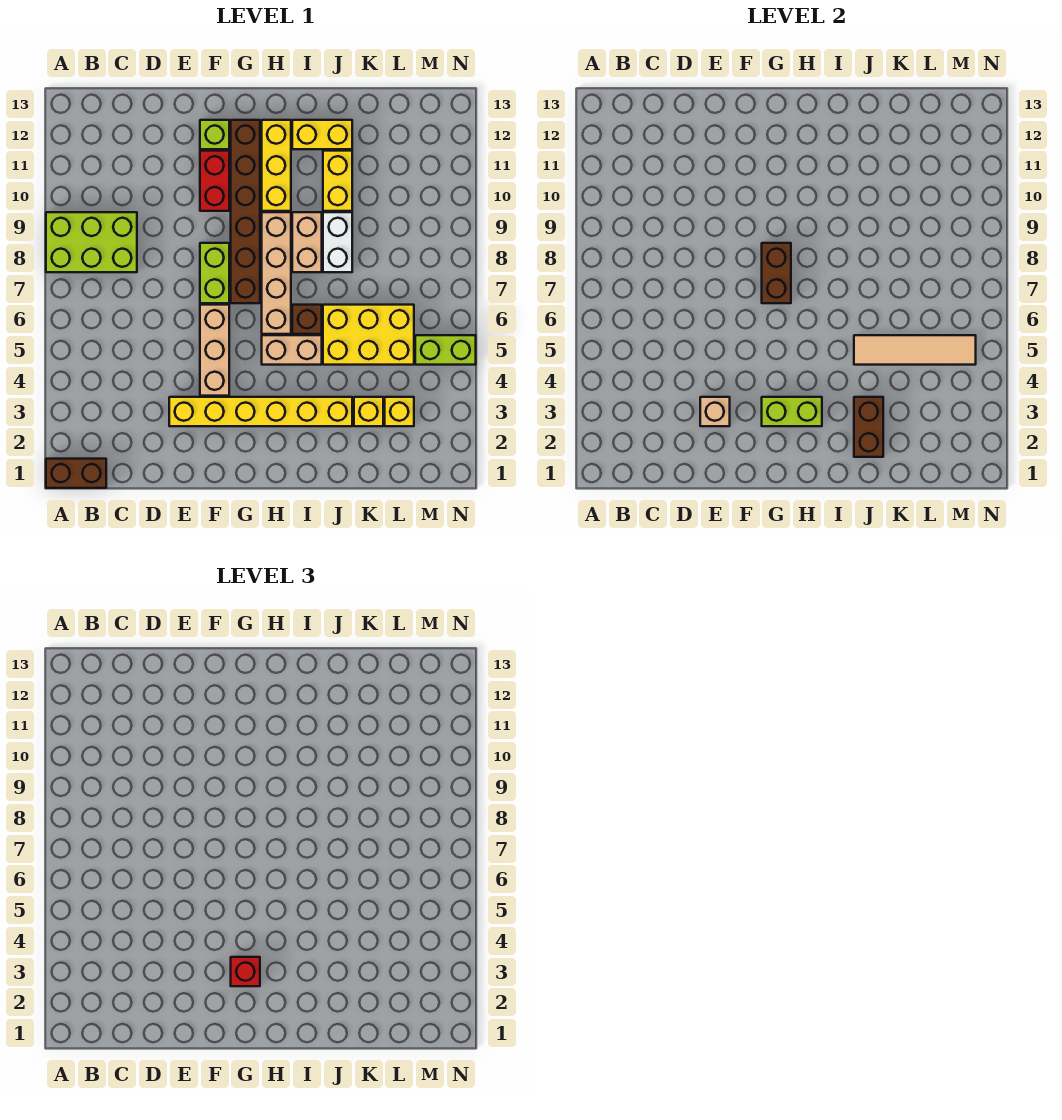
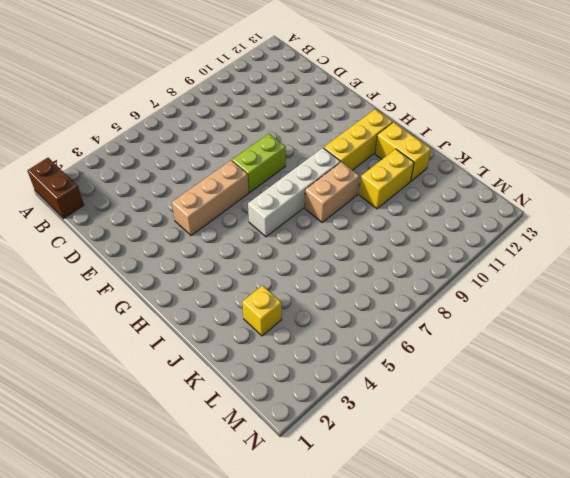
white 1x4 brick [248,148,341,237] -> tan 1x4 brick [262,212,291,334]
none -> lime 2x3 brick [46,212,137,272]
none -> yellow 1x6 brick [169,397,352,426]
none -> red 1x2 brick [200,151,229,211]

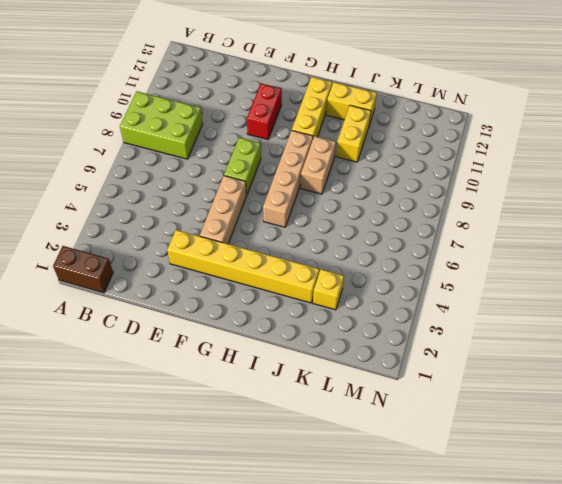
none -> lime 1x1 brick [200,120,229,149]
none -> brown 1x6 brick [231,120,260,303]
none -> tan 1x2 brick [262,335,322,365]

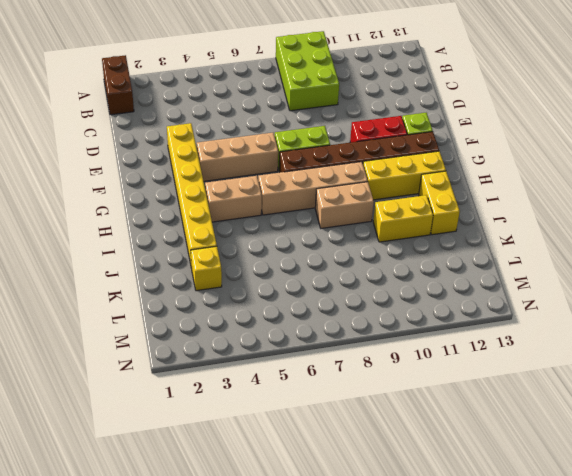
tan 1x2 brick [205,176,262,222] -> tan 1x2 brick turned to [262,335,322,365]
none -> brown 1x1 brick [292,305,322,334]
none -> yellow 2x3 brick [323,305,414,365]
none -> white 1x2 brick [323,212,352,272]

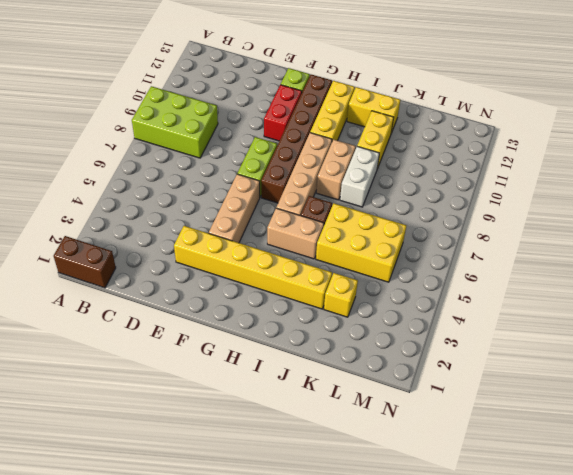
none -> yellow 1x1 brick [385,397,414,426]
none -> lime 1x2 brick [415,335,476,365]
none -> tan 1x1 brick [700,397,730,426]

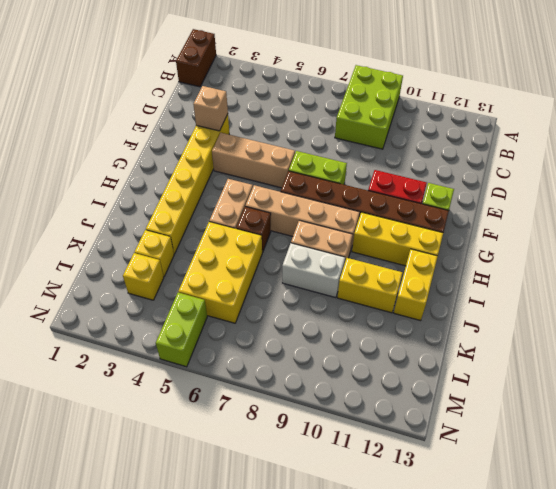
none -> lime 1x2 brick [762,397,822,426]
none -> brown 1x2 brick [762,243,791,303]
none -> brown 1x2 brick [854,397,883,457]

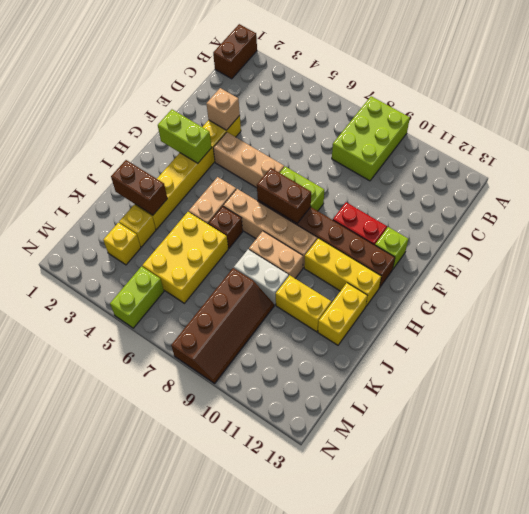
lime 1x2 brick [158,110,212,163] -> lime 1x2 brick turned to [762,397,822,426]
brown 2x4 slope [171,268,274,383] -> none
none -> tan 1x4 tile [854,335,976,365]
none -> red 1x1 brick [231,957,260,986]

